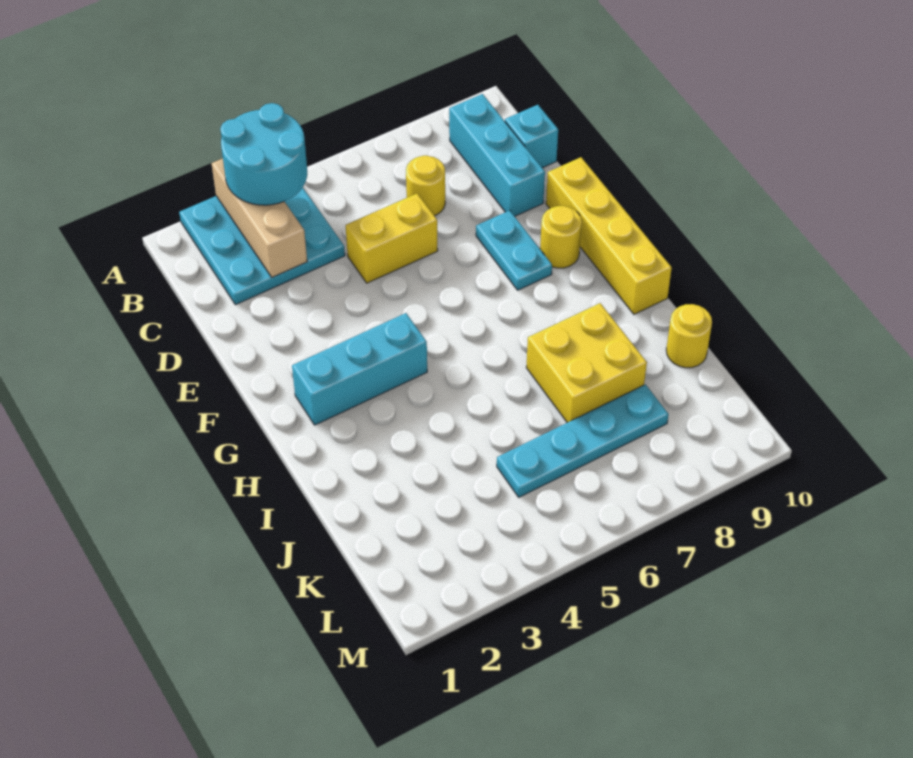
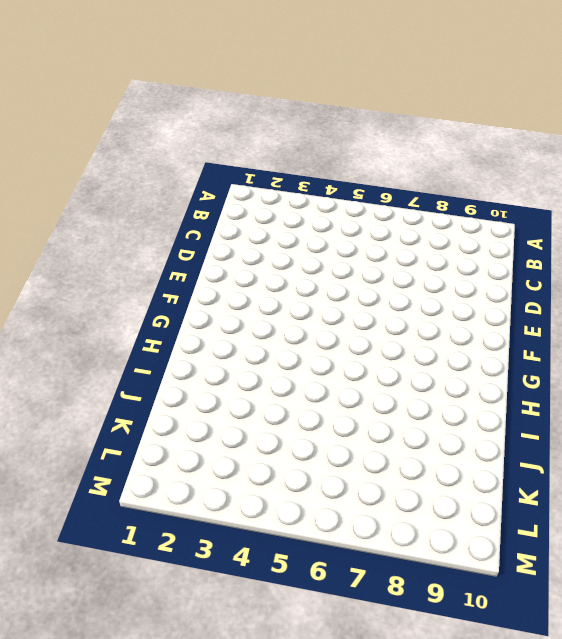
none -> cyan 3x3 plate [179,187,345,305]
none -> cyan 1x3 brick [449,94,545,216]
none -> yellow 1x1 round brick [406,155,445,216]

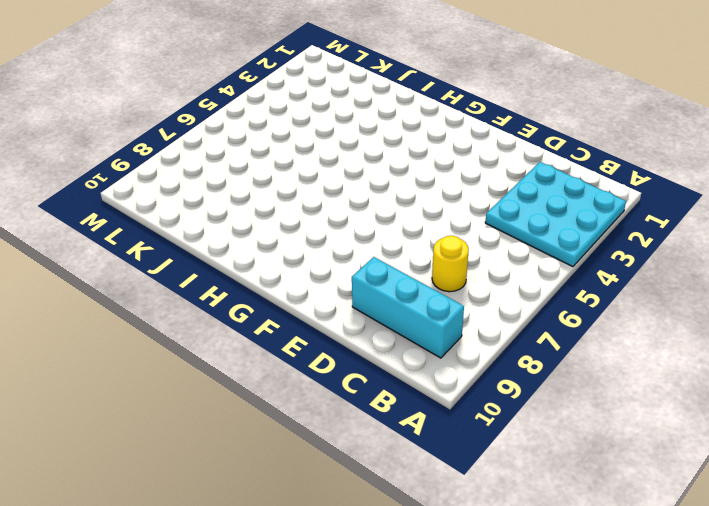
none -> cyan 1x1 brick [505,105,558,168]
none -> yellow 1x2 brick [346,194,438,283]
none -> cyan 1x2 plate [476,210,552,290]

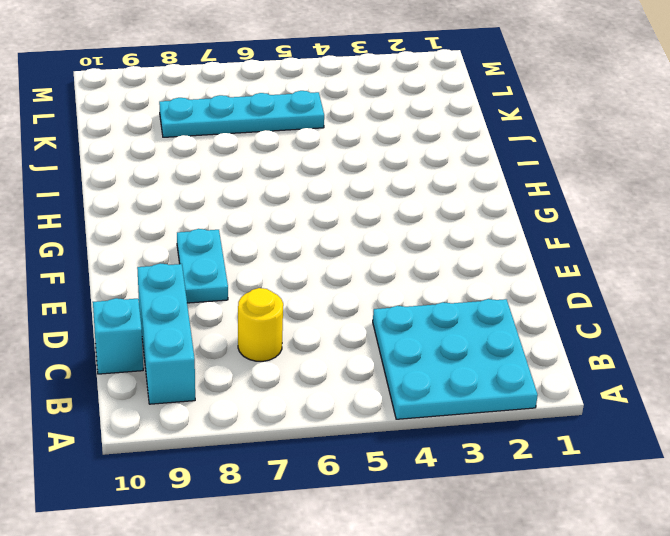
none -> yellow 1x2 brick [346,194,438,283]
none -> yellow 1x4 brick [546,157,672,314]
none -> yellow 1x1 round brick [540,206,582,268]

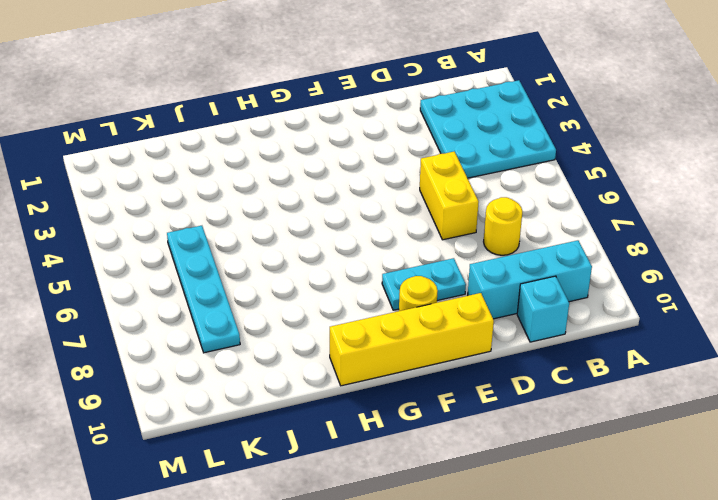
none -> cyan 1x3 brick [292,313,427,425]
none -> yellow 2x2 brick [526,303,647,423]
none -> yellow 1x1 round brick [666,304,712,368]

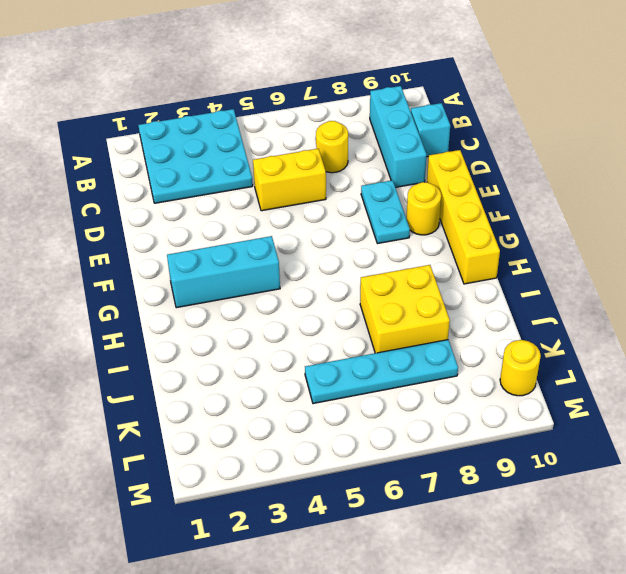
yellow 1x1 round brick [500,340,541,396] -> yellow 1x1 round brick moved to [666,304,712,368]
none -> tan 1x3 brick [212,158,307,277]
none -> cyan 2x2 round brick [220,103,307,205]

